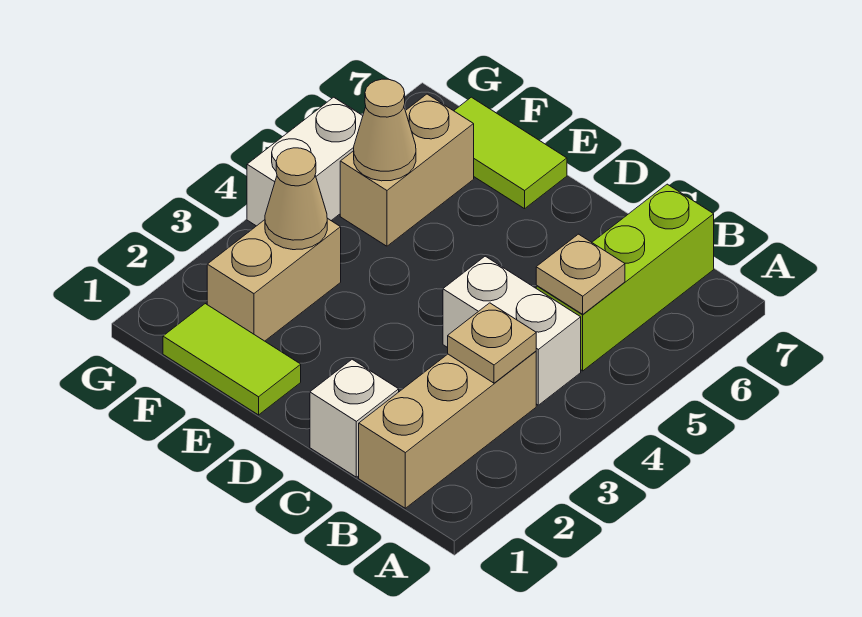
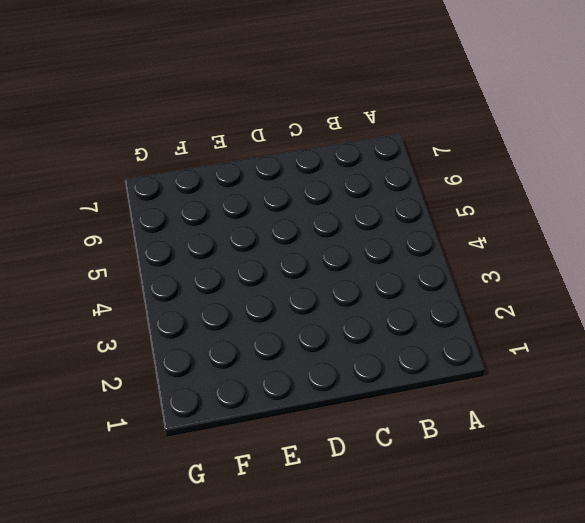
none -> tan 1x3 brick [359,351,536,508]
none -> white 1x2 brick [443,256,581,405]
none -> lime 1x3 brick [536,184,714,371]

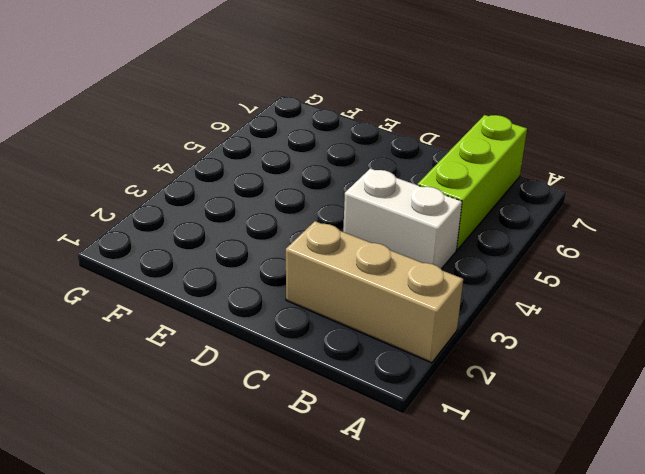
tan 1x3 brick [286,221,463,363] -> tan 1x3 brick turned to [359,351,536,508]
none -> white 1x1 brick [310,359,399,477]
none -> lime 1x2 tile [163,304,301,415]
none -> lime 1x2 tile [454,97,567,209]

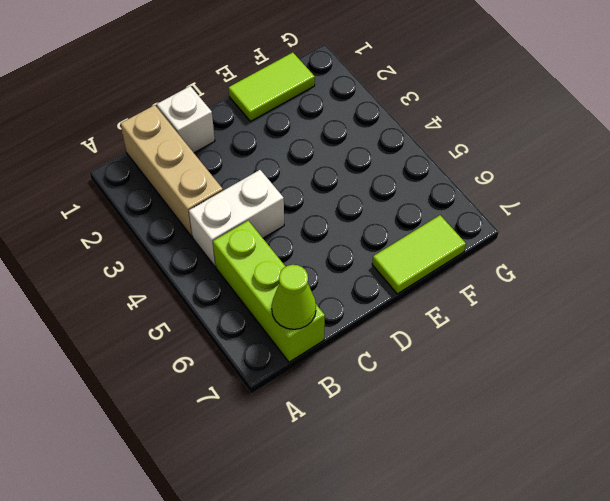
lime 1x1 cone [272,265,316,329] -> none
none -> tan 1x2 brick [207,218,341,341]
none -> tan 1x2 brick [340,94,474,246]
none -> white 1x2 brick [247,97,363,226]

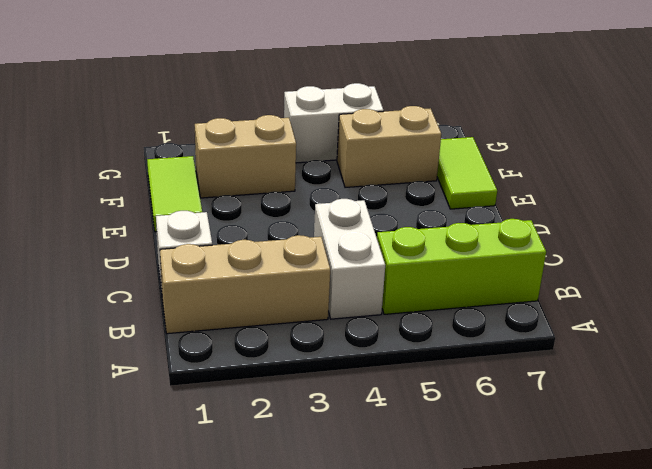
none -> tan 1x1 plate [448,303,536,383]
none -> tan 1x1 plate [536,234,625,314]
none -> tan 1x1 cone [265,148,327,250]

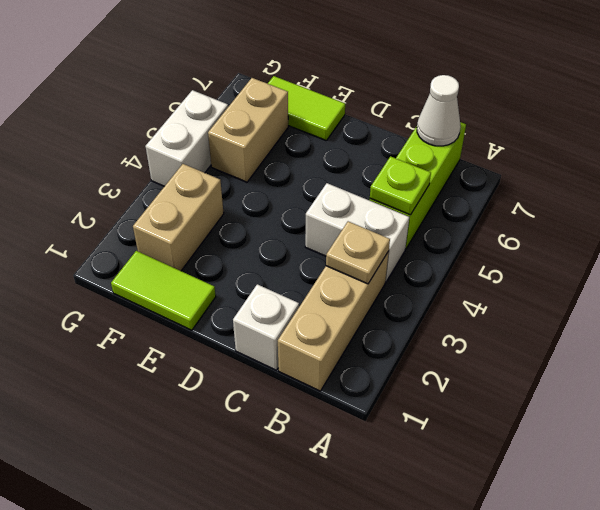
lime 1x1 plate [370,156,431,215] -> tan 1x1 plate [536,234,625,314]
white 1x1 cone [417,75,461,146] -> none
none -> tan 1x1 cone [265,148,327,250]
none -> tan 1x1 cone [354,79,416,181]

